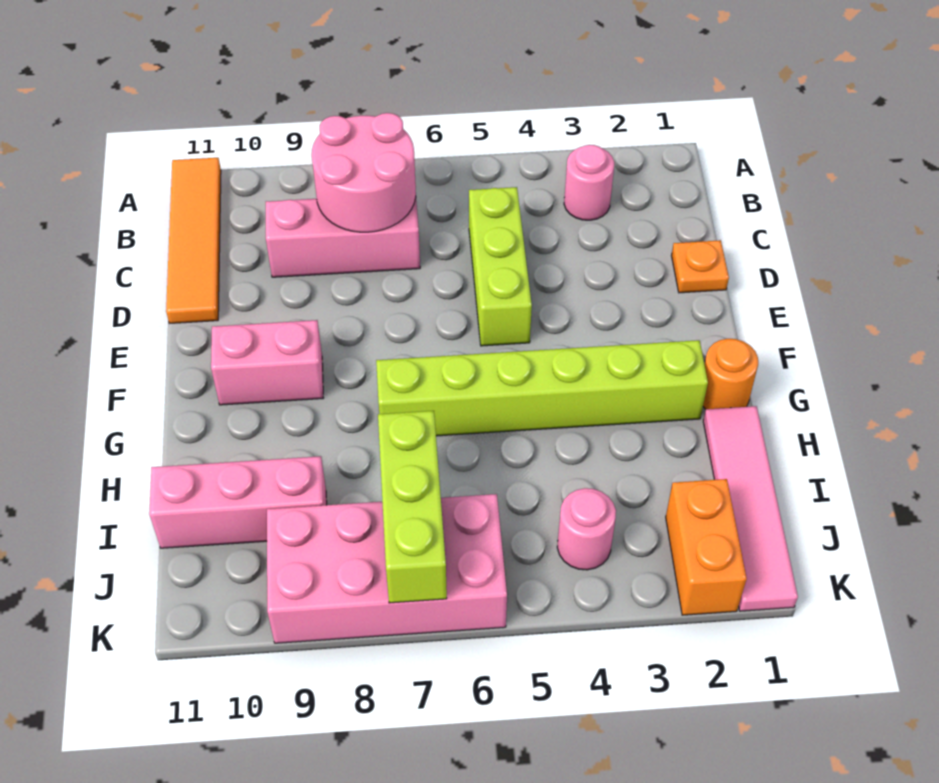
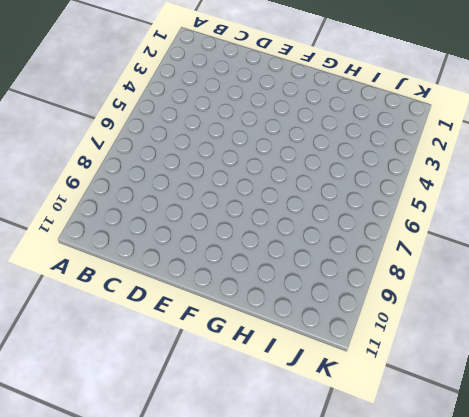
none -> orange 1x4 tile [166,158,221,323]
none -> pink 1x1 round brick [564,145,614,220]
none -> lime 1x3 brick [469,187,532,346]

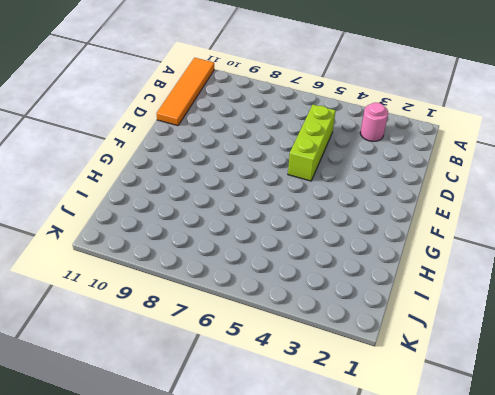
none -> pink 1x3 brick [266,198,420,277]
none -> orange 1x1 plate [671,240,729,293]
none -> pink 1x2 brick [211,320,323,405]

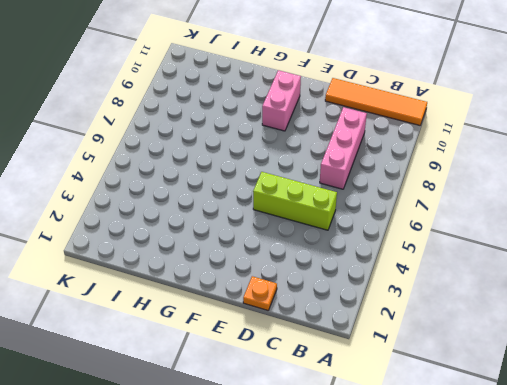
none -> pink 1x1 round brick [564,145,614,220]
none -> orange 1x1 round brick [703,339,758,409]
none -> lime 1x6 brick [376,340,708,436]

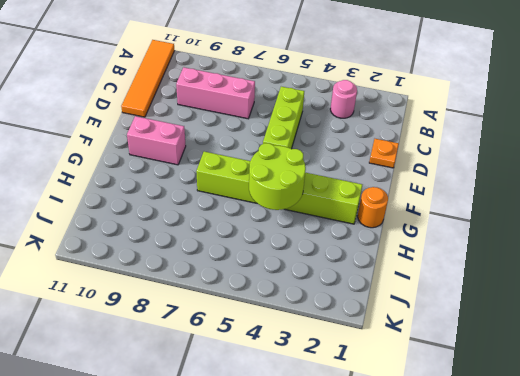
lime 2x2 round brick [249,143,306,210] -> none
none -> pink 1x4 tile [703,406,798,611]
none -> pink 1x3 brick [149,456,327,548]
none -> orange 1x2 brick [666,479,747,615]

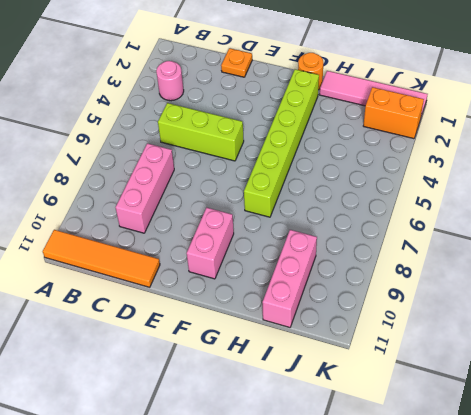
none -> pink 1x1 round brick [557,488,616,570]
none -> pink 2x4 brick [267,494,507,643]
none -> pink 2x2 round brick [312,113,416,232]

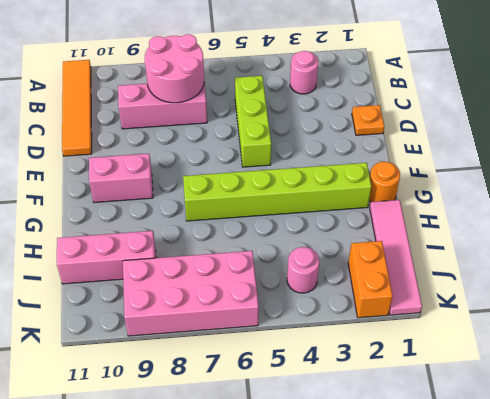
none -> lime 1x3 brick [378,411,447,603]

